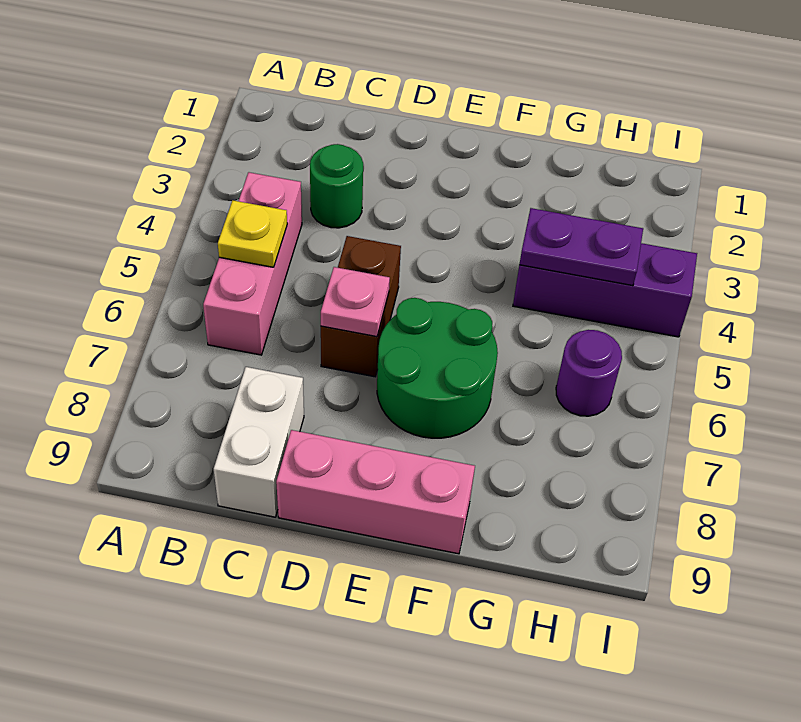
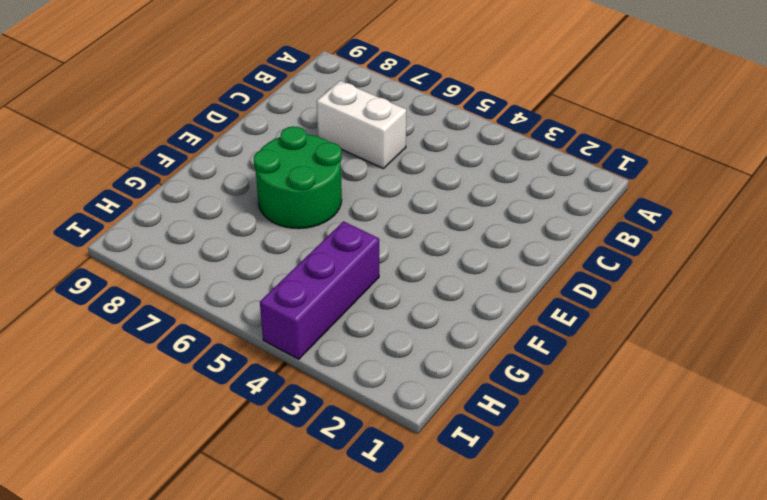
white 1x2 brick [317,81,406,169] -> white 1x2 brick moved to [214,367,304,517]
none -> pink 1x3 brick [203,172,302,355]
none -> green 1x1 round brick [310,144,363,228]

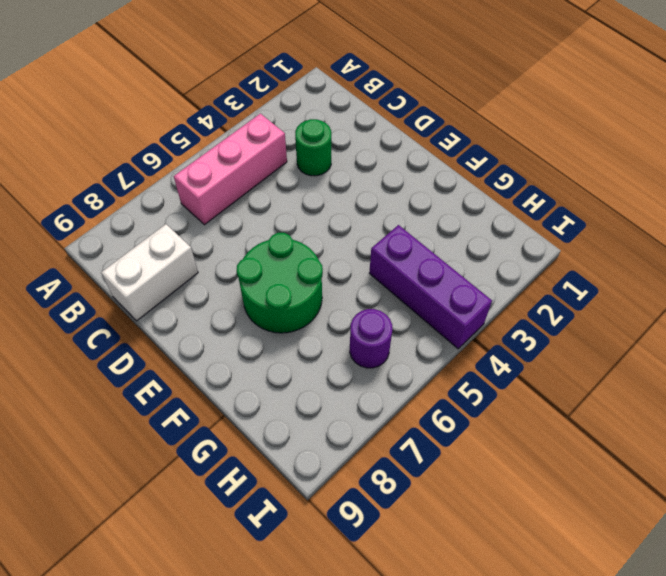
none -> brown 1x2 brick [321,236,401,377]
none -> pink 1x3 brick [276,430,475,554]

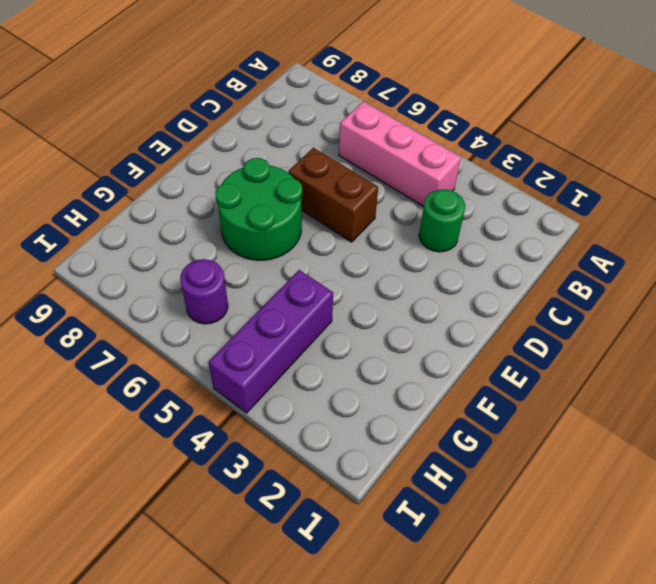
none -> white 1x2 brick [214,367,304,517]
none -> pink 1x3 brick [276,430,475,554]

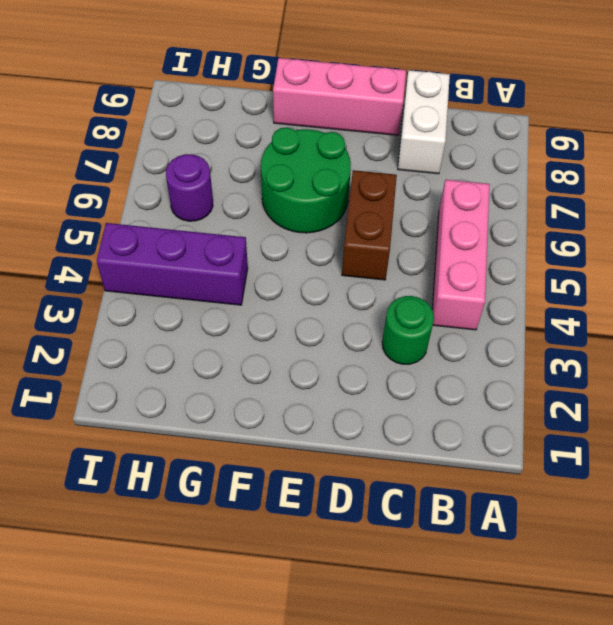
none -> yellow 1x1 plate [218,200,287,267]
none -> pink 1x1 plate [321,267,390,337]

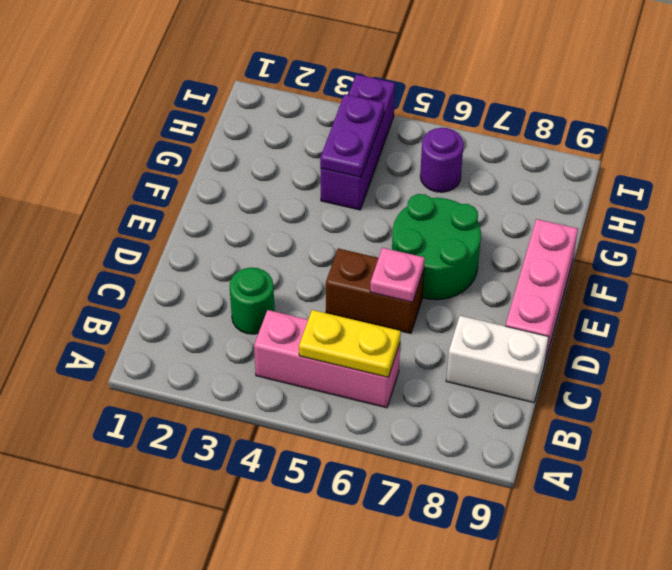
yellow 1x2 plate [299,310,401,377] -> yellow 1x1 plate [218,200,287,267]

